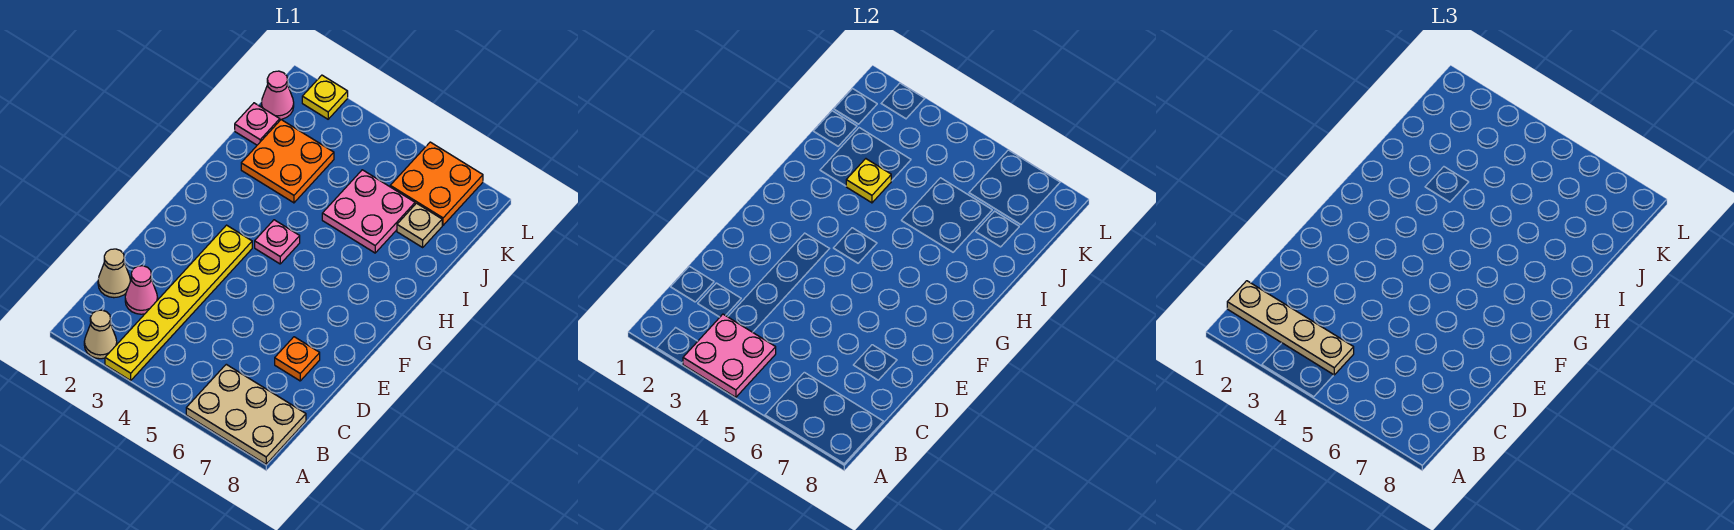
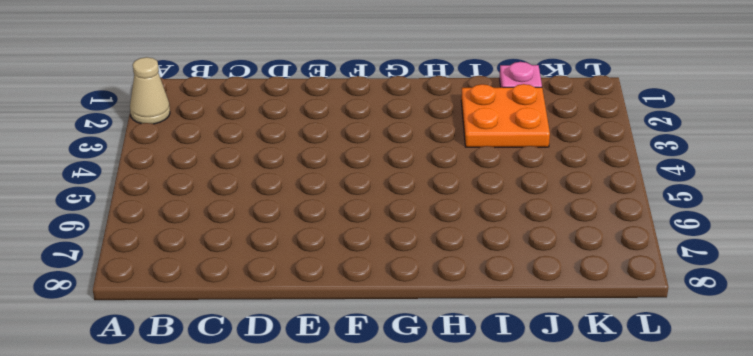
none -> yellow 1x6 plate [105,225,252,380]
none -> tan 2x3 plate [186,364,306,464]
none -> tan 1x1 cone [98,249,130,298]

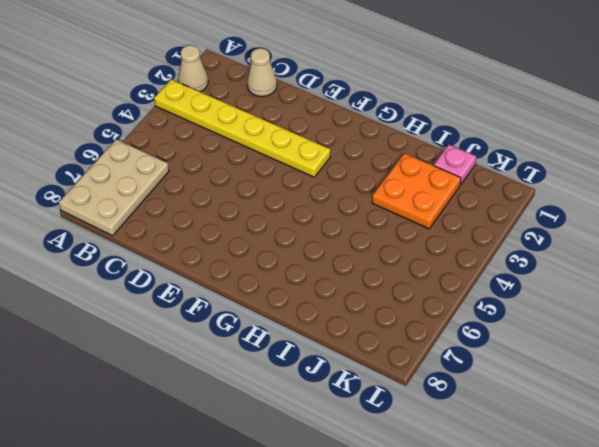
none -> pink 1x1 cone [125,266,158,314]
none -> orange 1x1 plate [275,337,320,381]
none -> pink 1x1 plate [255,220,300,264]

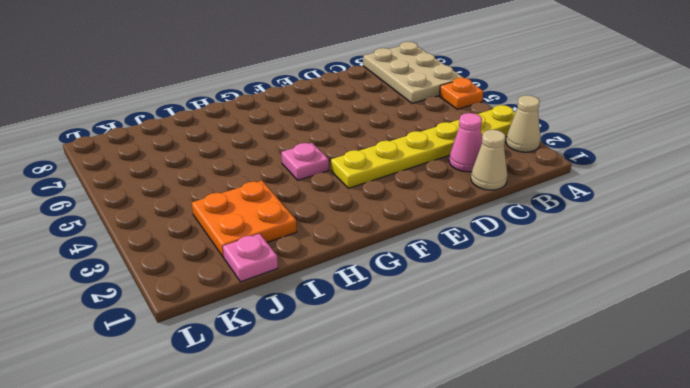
orange 1x1 plate [440,78,483,109] -> orange 1x1 plate moved to [275,337,320,381]
none -> pink 2x2 plate [322,170,415,253]
none -> tan 1x1 plate [397,203,442,247]
none -> pink 1x1 cone [261,71,294,119]

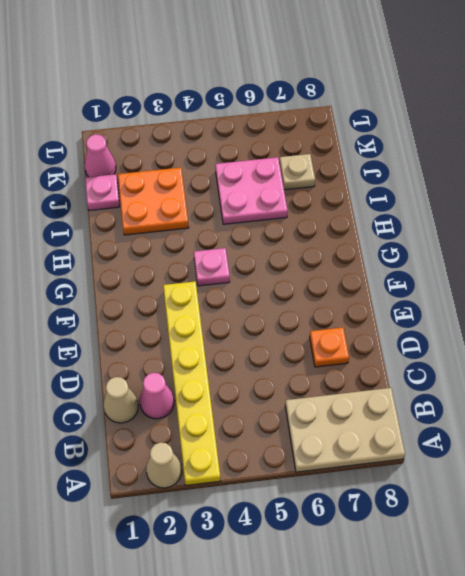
none -> orange 2x2 plate [390,142,483,225]
none -> yellow 1x1 plate [302,75,348,119]
none -> pink 2x2 plate [683,314,776,397]

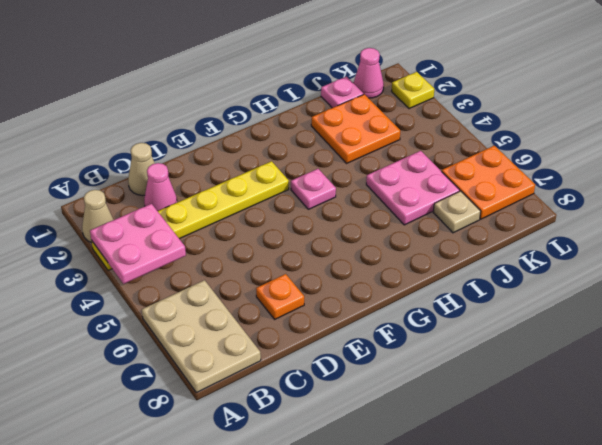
none -> yellow 1x1 plate [846,159,891,203]
none -> tan 1x4 plate [1227,281,1354,375]

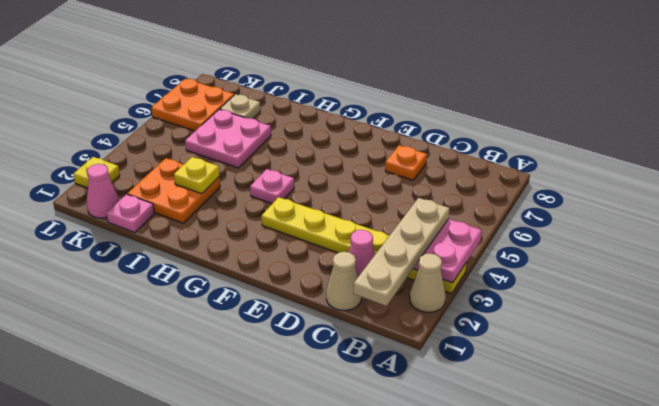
none -> tan 2x3 plate [186,364,306,464]

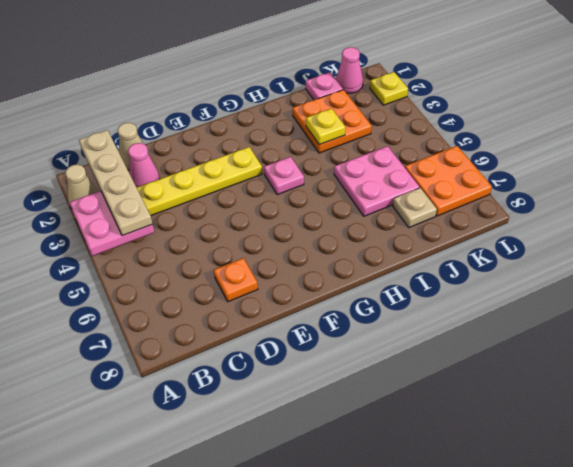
none -> tan 2x3 plate [186,364,306,464]

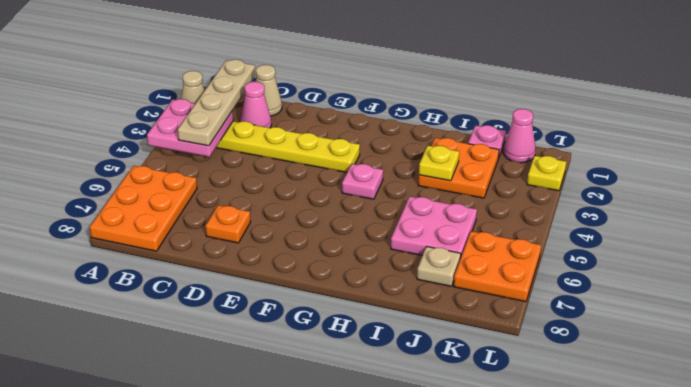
orange 2x3 plate [90,166,197,251] -> tan 2x3 plate [186,364,306,464]

